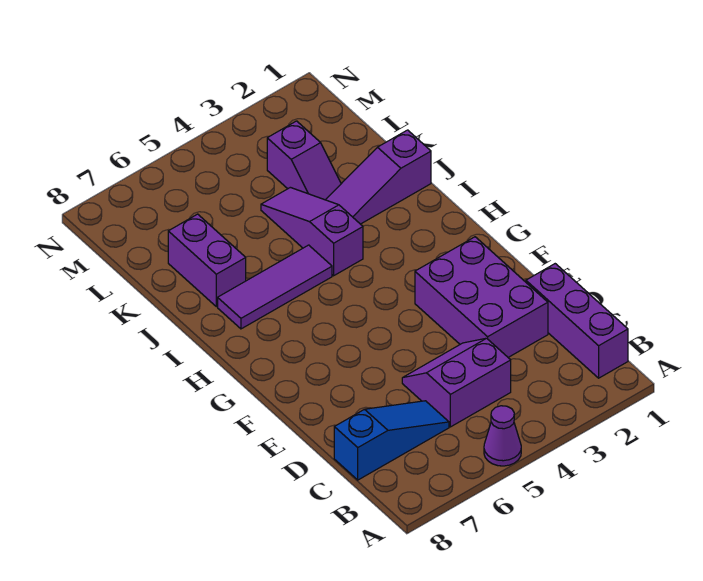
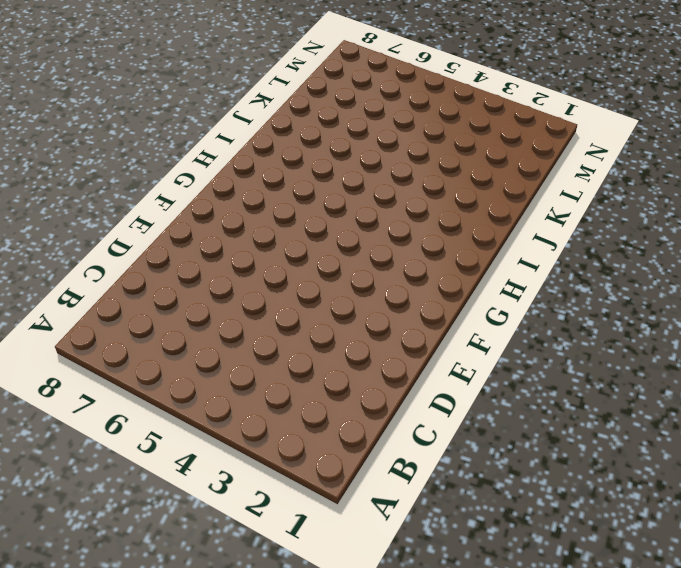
none -> purple 1x1 cone [484,406,521,466]
none -> purple 1x3 brick [526,264,628,378]

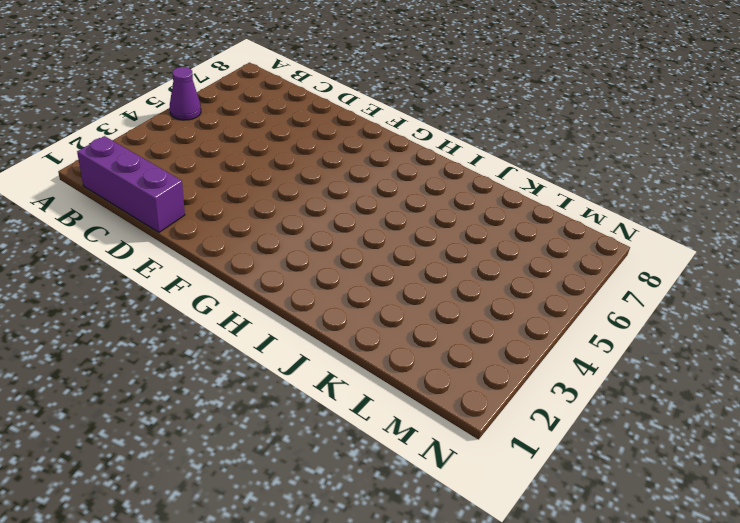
none -> purple 2x2 slope [402,338,511,427]
none -> blue 1x3 slope [334,401,449,480]

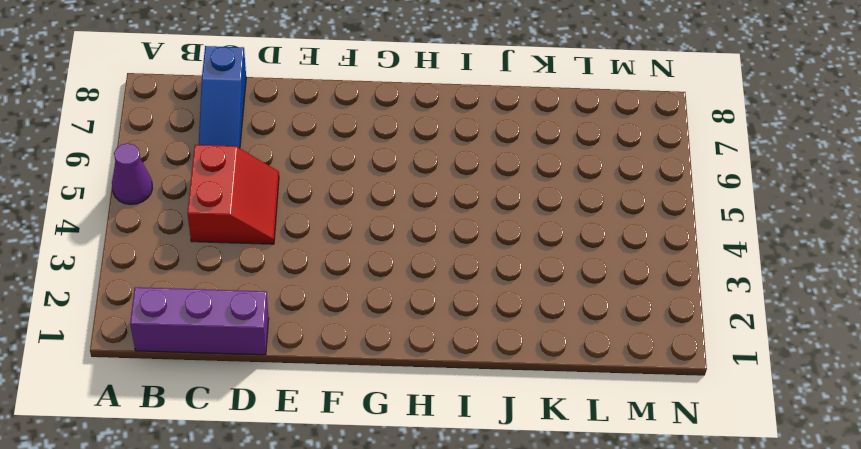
red 2x2 slope [187,145,279,244] -> purple 2x2 slope [402,338,511,427]
none -> purple 2x3 brick [415,237,548,357]
none -> purple 1x3 slope [261,187,363,276]

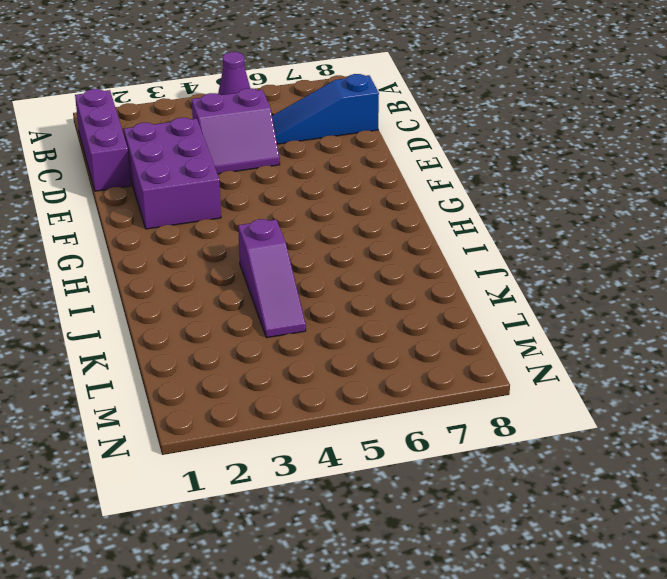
none -> purple 1x3 tile [218,245,332,329]
none -> purple 1x3 slope [326,130,431,224]

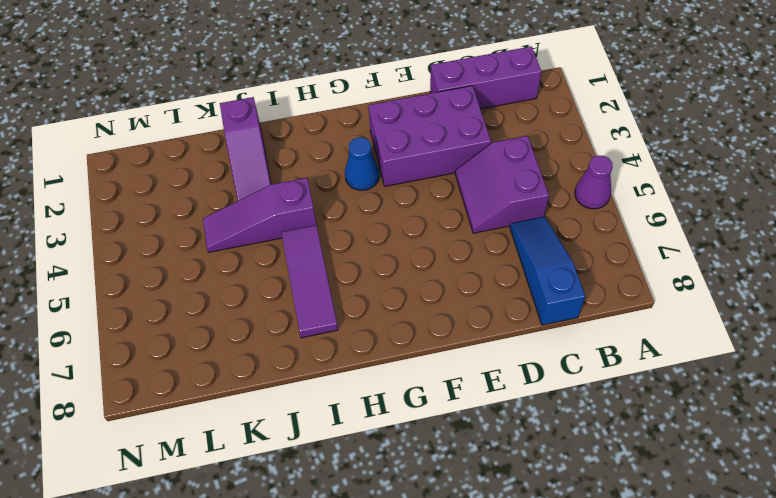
blue 1x1 cone [345,137,379,190] -> none
none -> purple 1x2 brick [168,214,246,307]
none -> purple 1x2 slope [267,121,341,200]

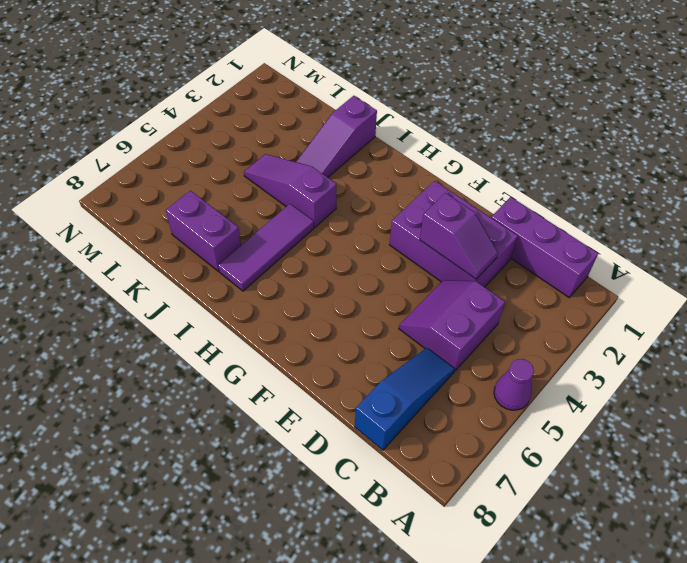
purple 1x2 slope [420,193,498,279] -> purple 1x2 slope moved to [267,121,341,200]

